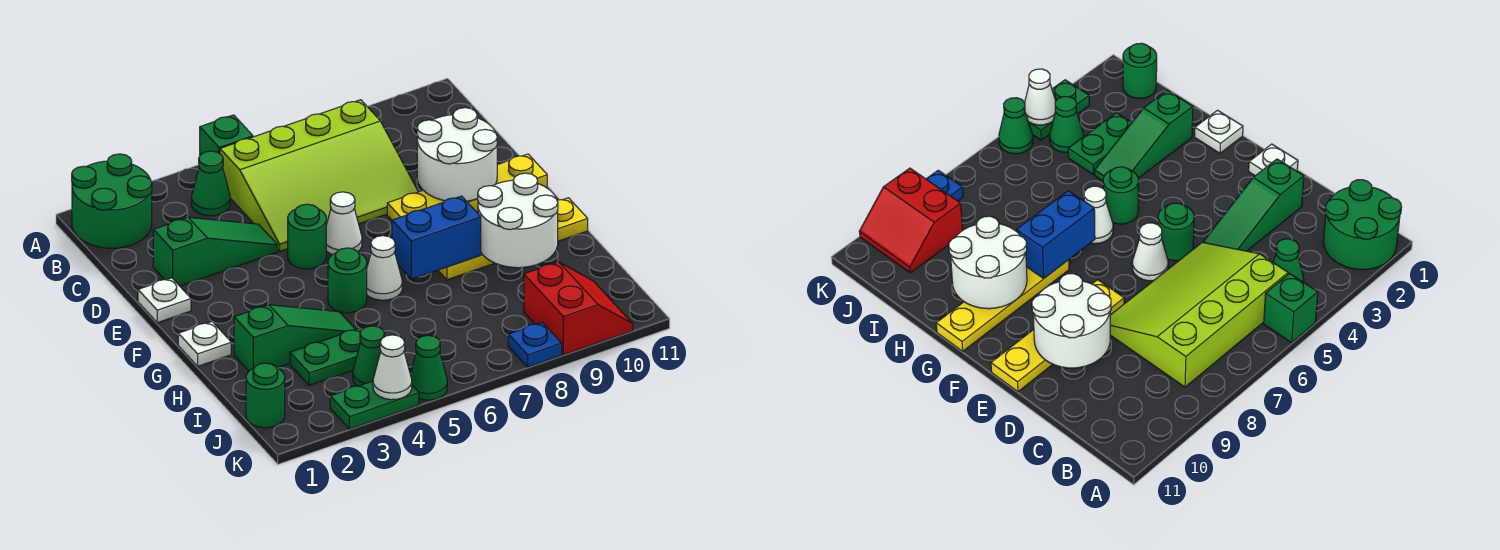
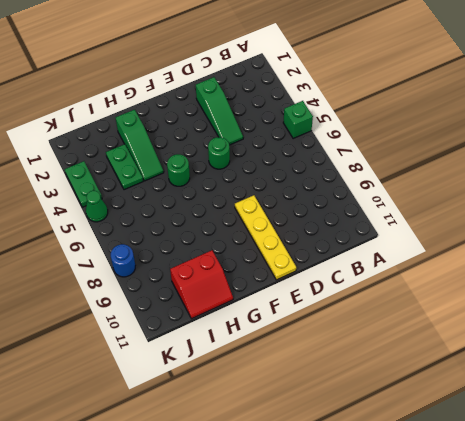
red 2x2 slope [170,250,233,319] -> red 2x2 slope moved to [524,262,633,355]
blue 1x1 round brick [111,244,135,277] -> blue 1x1 plate [508,322,562,367]
none -> green 2x2 round brick [72,154,152,248]
none -> green 1x1 cone [192,151,230,216]
none -> lime 3x4 slope [220,100,418,251]

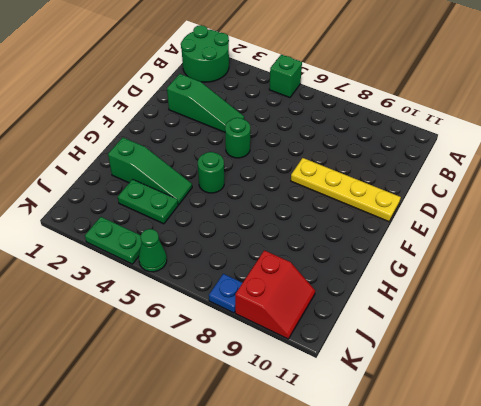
none -> green 1x1 cone [192,151,230,216]
none -> lime 3x4 slope [220,100,418,251]
none -> white 1x1 plate [138,278,191,323]

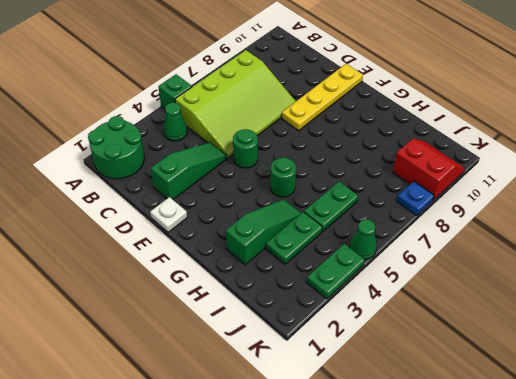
green 1x2 plate [304,182,358,232] -> none
none -> white 1x1 cone [326,192,362,255]
none -> white 1x1 plate [178,322,231,366]
none -> white 1x1 cone [367,236,402,300]

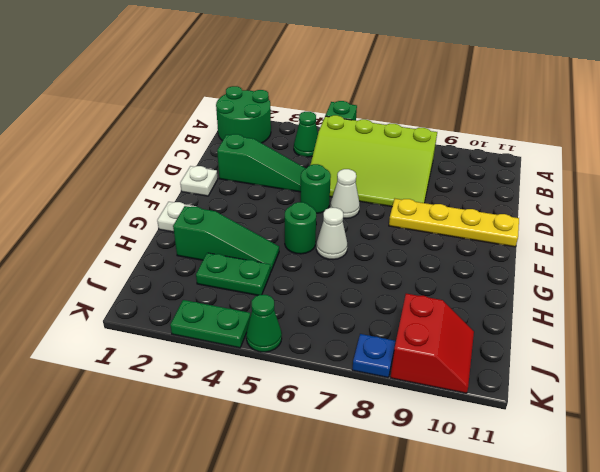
none -> yellow 1x4 plate [438,198,588,280]
none -> green 1x1 round brick [246,363,285,428]
none -> green 1x1 cone [353,326,385,386]

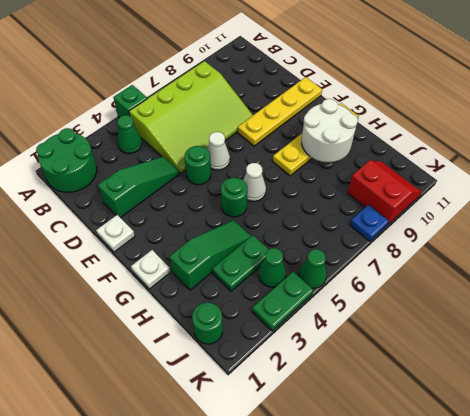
none -> white 2x2 round brick [417,108,497,201]
none -> blue 1x2 brick [392,196,481,279]
none -> white 1x1 cone [373,335,412,400]

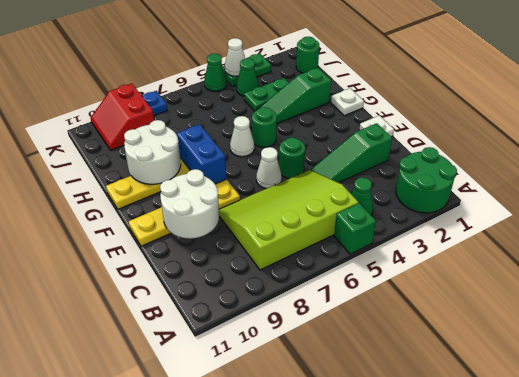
blue 1x2 brick [177,124,226,184] -> blue 1x2 brick turned to [392,196,481,279]

